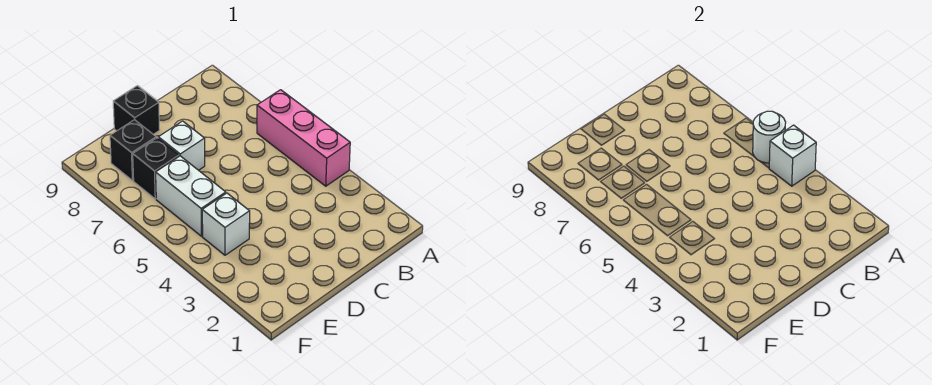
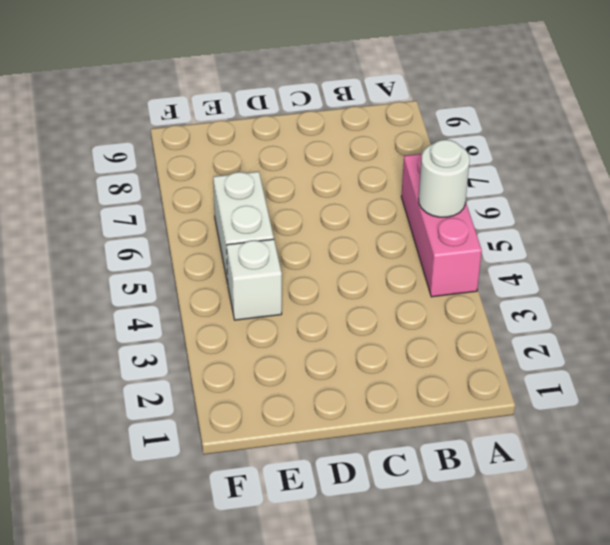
none -> white 1x1 brick [158,121,205,170]
none -> black 1x1 brick [113,86,160,134]

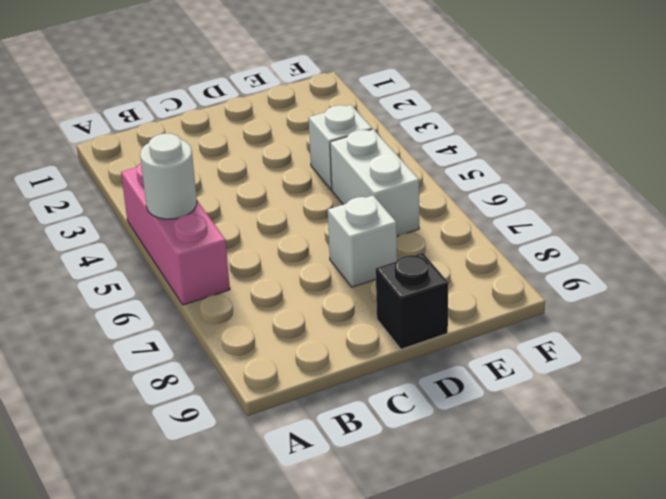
none -> black 1x1 brick [133,138,179,199]
none -> black 1x1 brick [110,120,156,181]

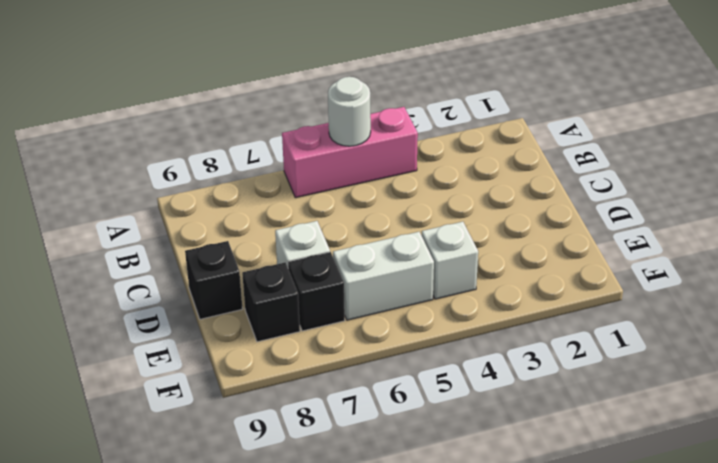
none -> white 1x1 brick [769,125,816,186]

